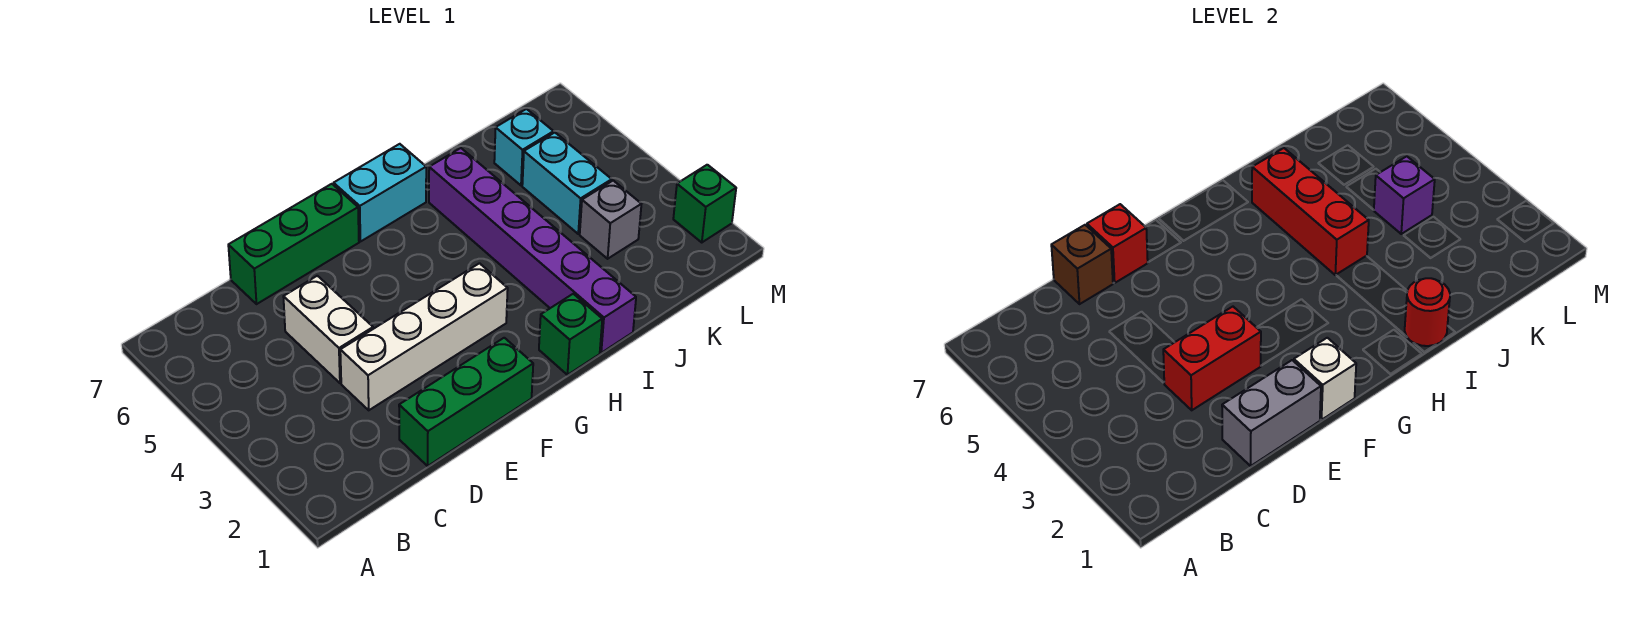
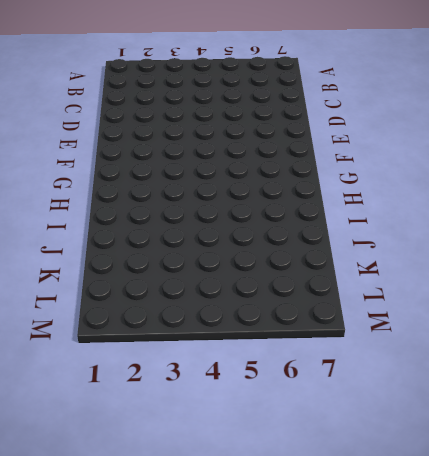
none -> green 1x3 brick [399,338,533,466]
none -> white 1x4 brick [340,263,508,410]
none -> white 1x2 brick [283,276,373,383]

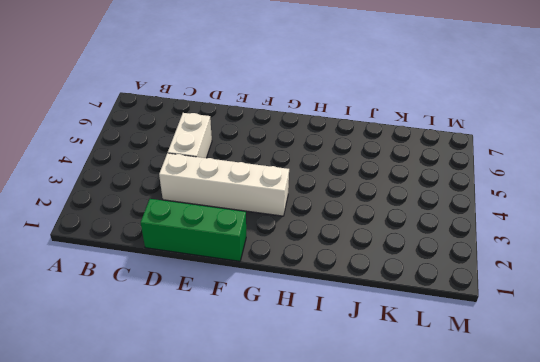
none -> green 1x3 brick [228,184,359,304]
none -> cyan 1x2 brick [334,144,426,242]
none -> green 1x1 brick [539,294,602,375]

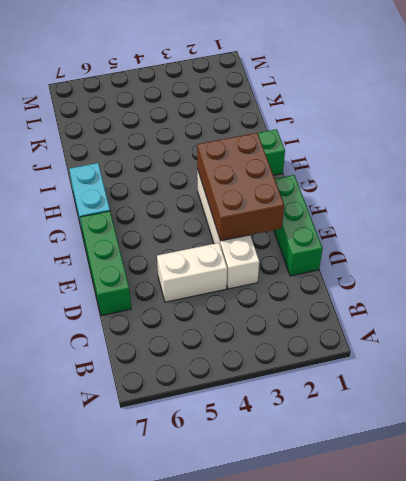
brown 2x3 brick [197,133,284,241] -> red 1x2 brick [1163,307,1261,410]
none -> purple 1x6 brick [429,148,636,353]
none -> grey 1x1 brick [580,181,641,259]
none -> cyan 1x2 brick [522,133,612,234]

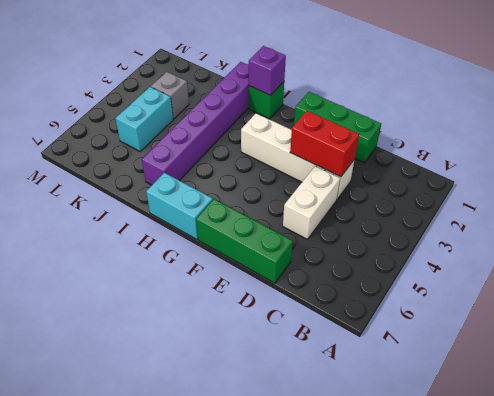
purple 1x1 brick [249,46,286,95] -> purple 1x1 brick moved to [1374,156,1435,234]
none -> cyan 1x1 brick [494,109,554,185]
none -> green 1x1 brick [673,165,736,242]
none -> grey 1x2 brick [1222,360,1321,466]

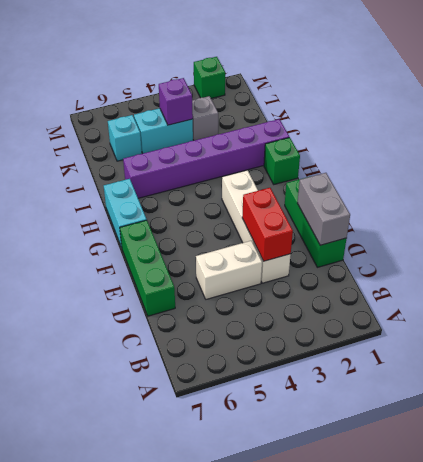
none -> brown 1x1 brick [1051,225,1113,304]
none -> red 1x1 brick [1087,204,1148,283]
none -> white 1x1 brick [1294,338,1356,420]

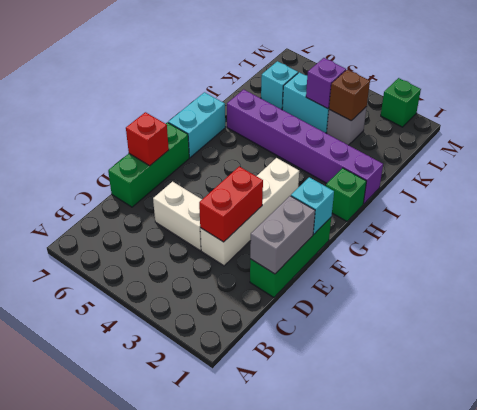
cyan 1x1 brick [291,177,334,234] -> white 1x1 brick [1294,338,1356,420]
brown 1x1 brick [329,70,370,121] -> brown 1x1 brick moved to [1051,225,1113,304]
none -> red 1x1 round brick [1405,278,1450,346]
none -> red 1x3 brick [1252,148,1369,275]

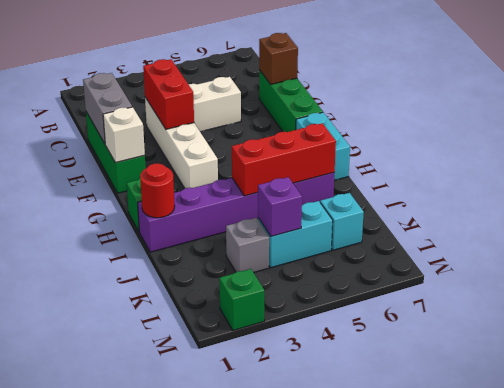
none -> red 1x1 brick [1087,204,1148,283]

